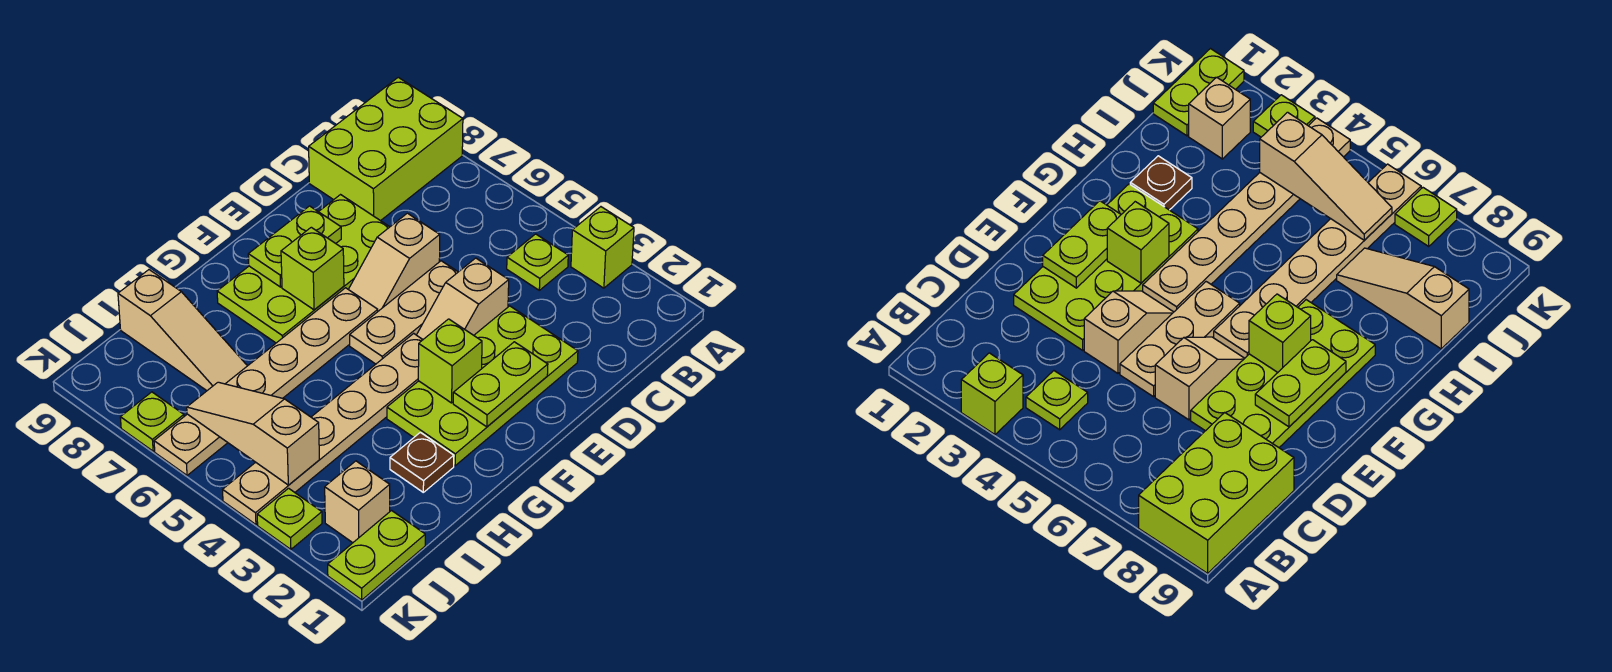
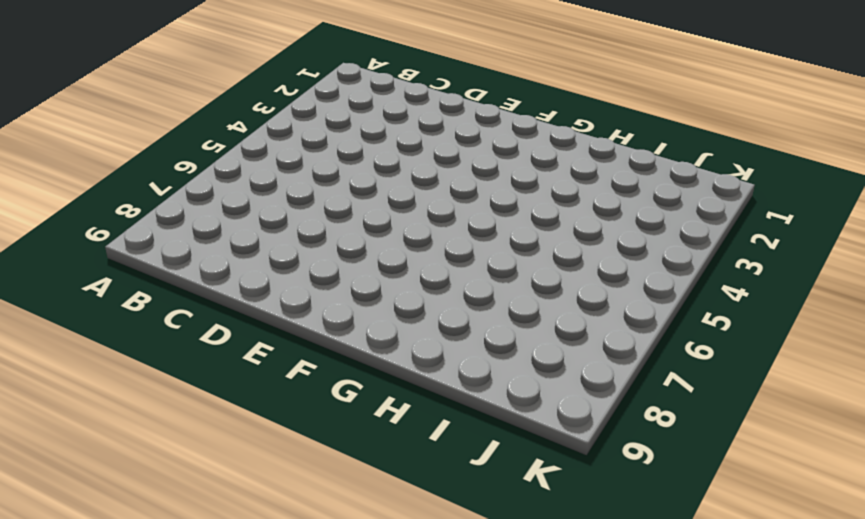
none -> lime 1x1 brick [571,207,634,288]
none -> lime 2x3 brick [309,77,463,221]
none -> lime 1x1 plate [507,234,568,290]

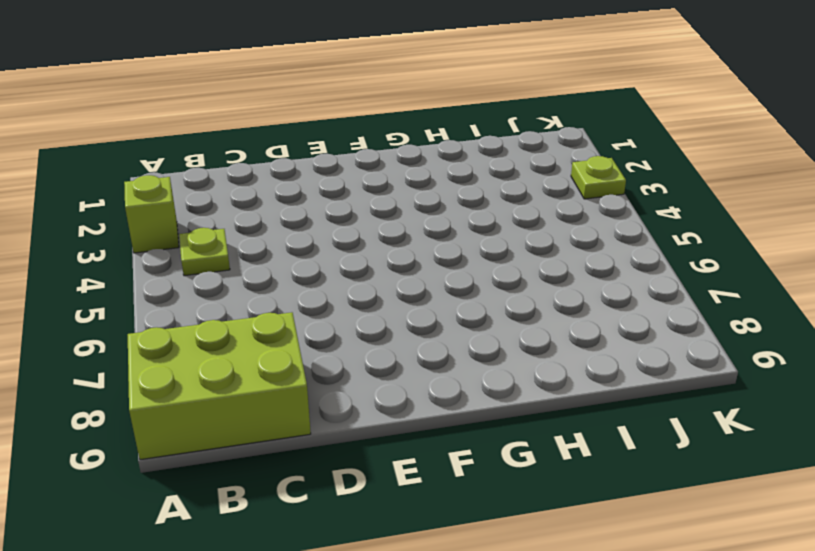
none -> lime 2x4 plate [387,306,578,466]
none -> tan 1x2 slope [417,258,509,339]
none -> tan 1x3 plate [350,261,458,364]

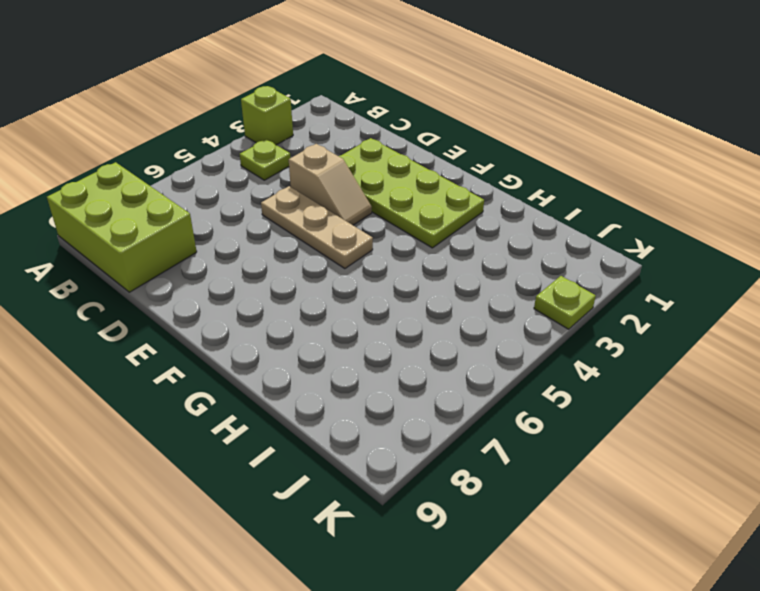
none -> tan 1x2 slope [348,213,440,311]
none -> lime 2x4 plate [217,195,389,343]
none -> tan 1x6 plate [223,333,423,524]

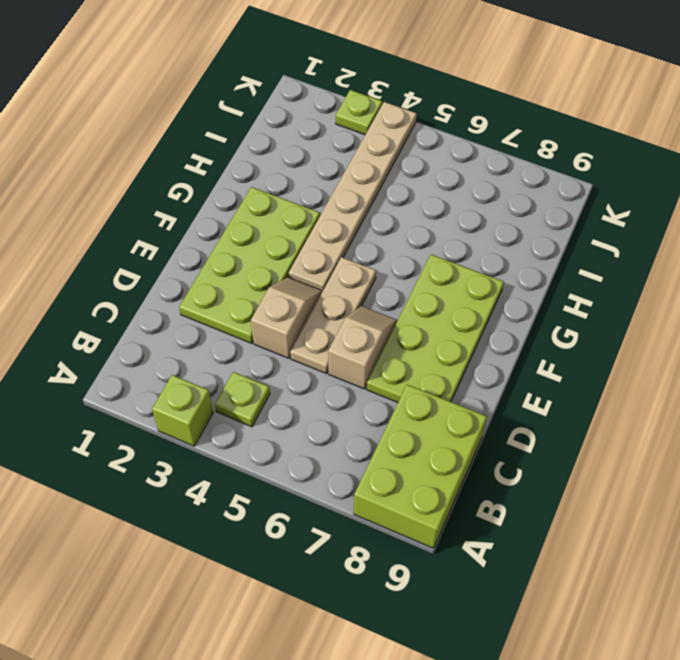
none -> tan 1x6 plate [154,288,378,475]
none -> brown 1x1 plate [390,432,454,492]
none -> tan 1x3 slope [118,270,247,391]

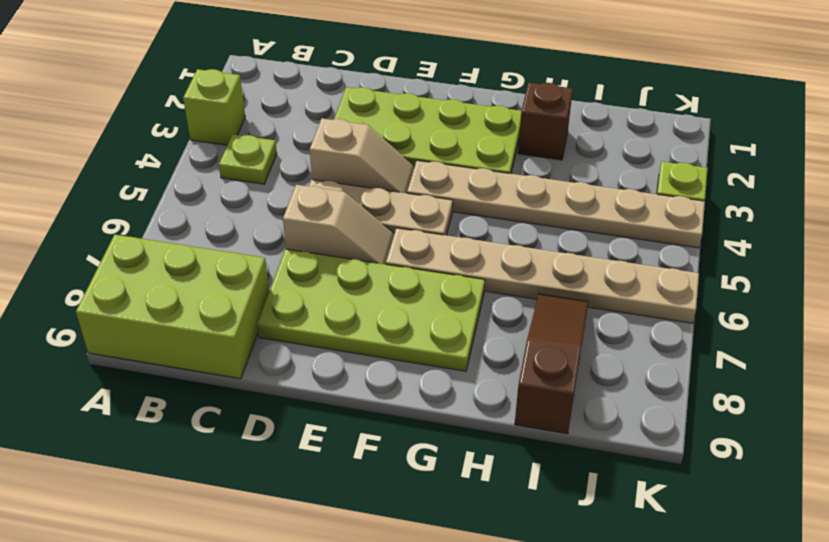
brown 1x1 brick [518,83,573,160] -> brown 1x1 plate [390,432,454,492]
brown 1x3 slope [515,294,588,434] -> tan 1x3 slope [118,270,247,391]
none -> lime 1x2 plate [328,511,425,600]
none -> tan 1x1 brick [325,461,390,543]
none -> lime 1x1 plate [120,392,184,451]

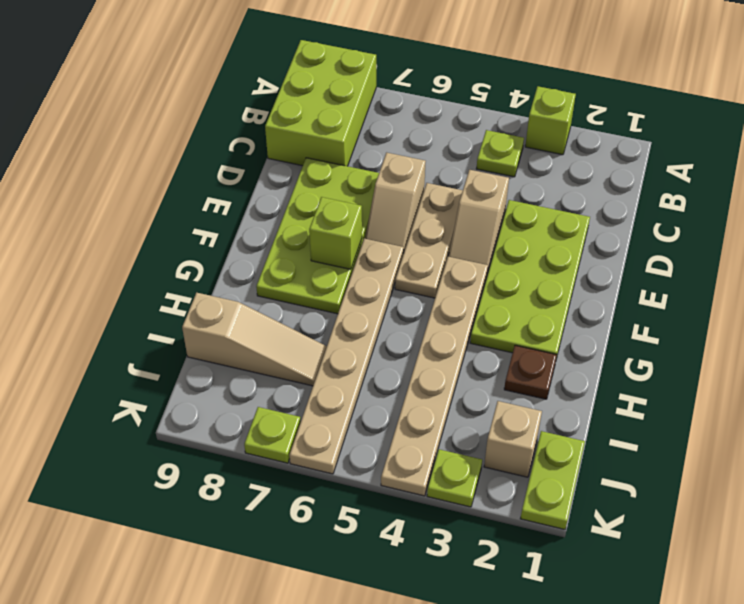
none -> lime 1x2 plate [453,342,548,427]
none -> lime 1x2 plate [248,206,341,287]
none -> lime 1x1 brick [418,319,482,403]

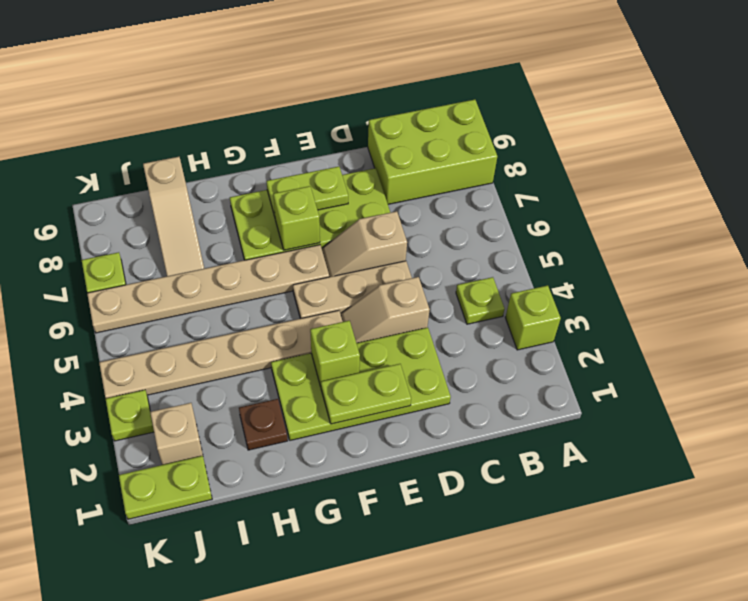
none -> tan 1x3 slope [187,382,319,485]

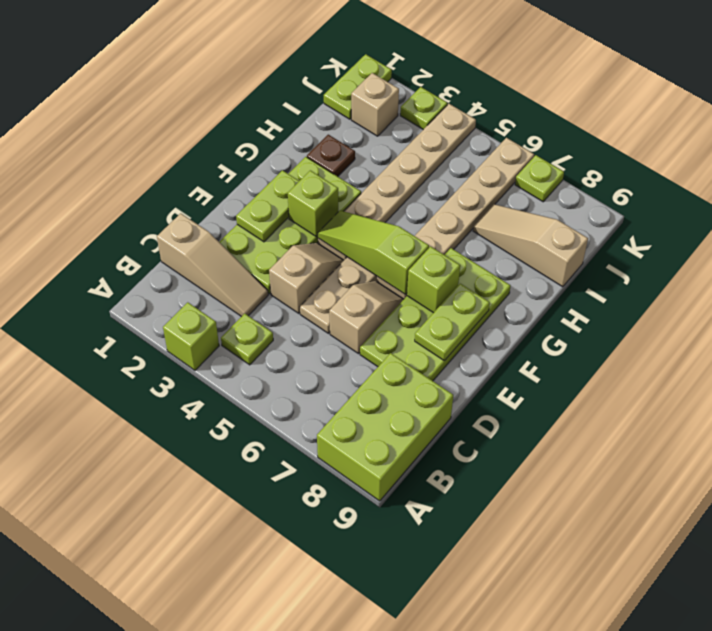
tan 1x3 slope [157,213,268,317] -> tan 1x3 slope moved to [187,382,319,485]
lime 1x3 slope [318,211,429,295] -> none

